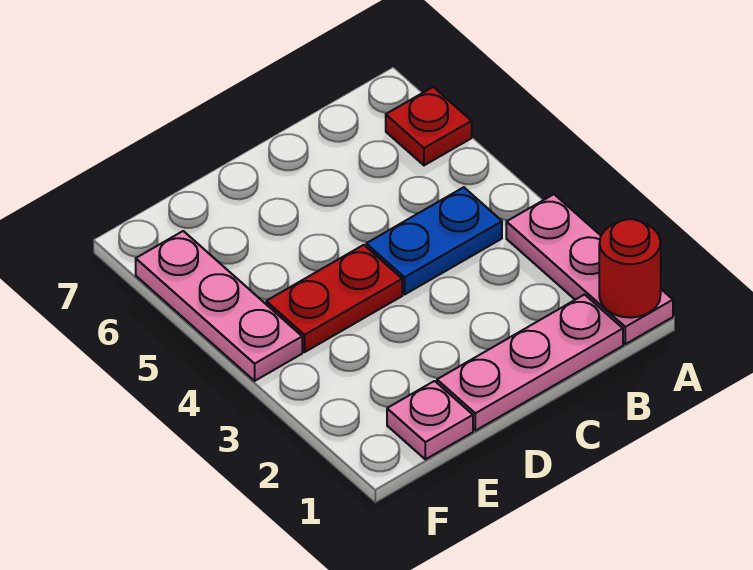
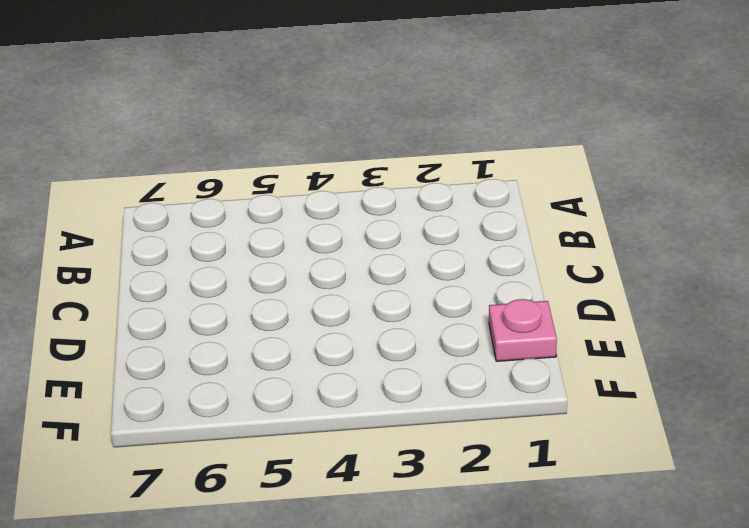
none -> pink 1x3 plate [506,194,673,344]
none -> red 1x1 plate [386,87,472,165]

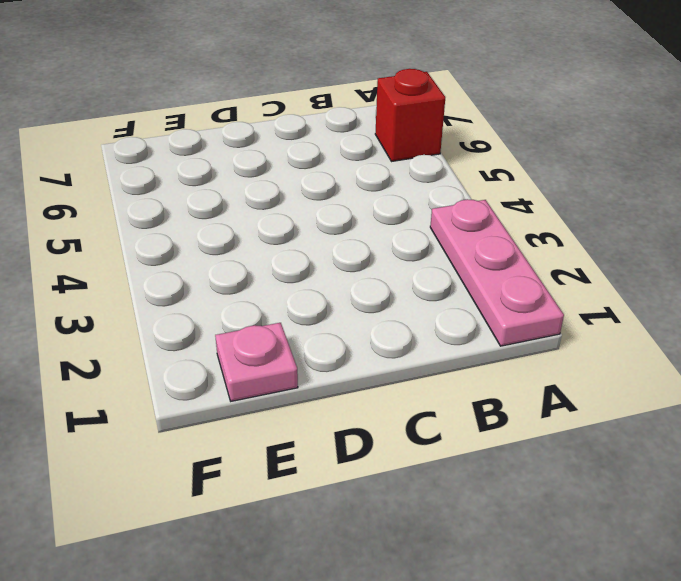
red 1x1 brick [375,69,445,162] -> red 1x1 plate [386,87,472,165]
none -> pink 1x3 plate [437,295,623,431]
none -> blue 1x2 plate [366,187,502,294]

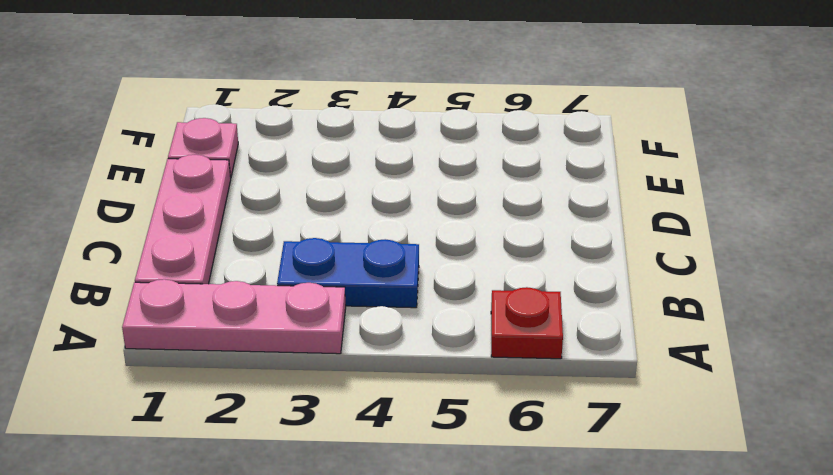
blue 1x2 plate [277,238,419,308] -> blue 1x2 plate turned to [366,187,502,294]
none -> red 1x2 plate [266,245,402,352]
none -> pink 1x3 plate [136,231,302,381]

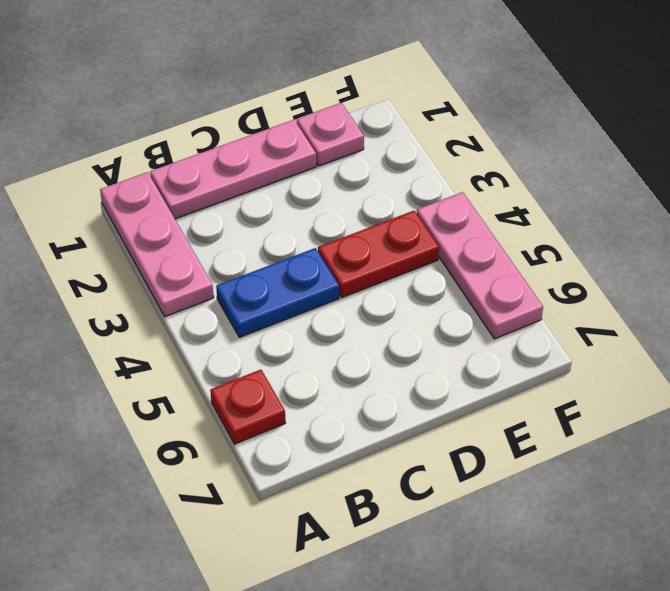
none -> red 1x1 round brick [599,219,661,318]

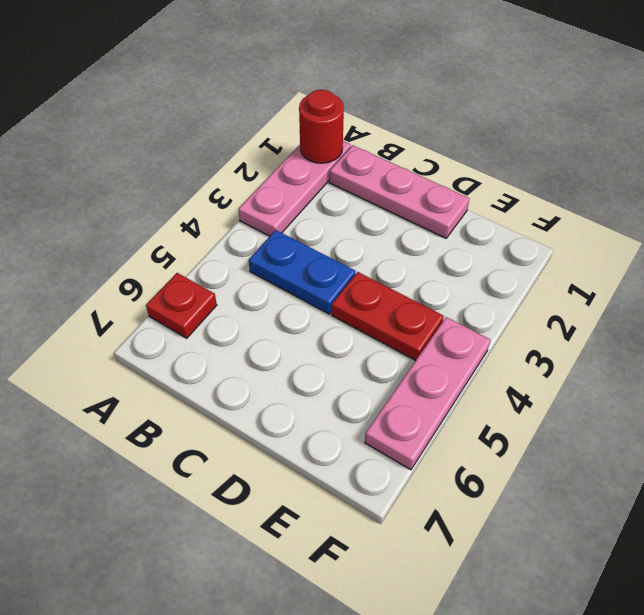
none -> pink 1x1 plate [387,381,473,459]

